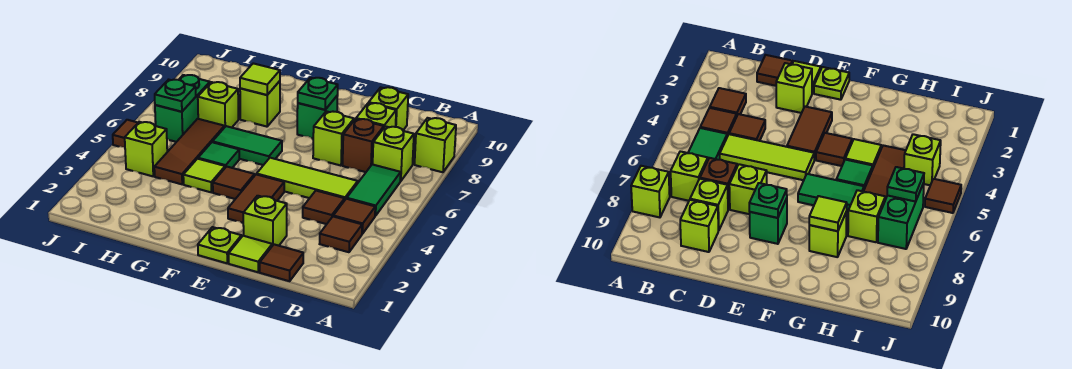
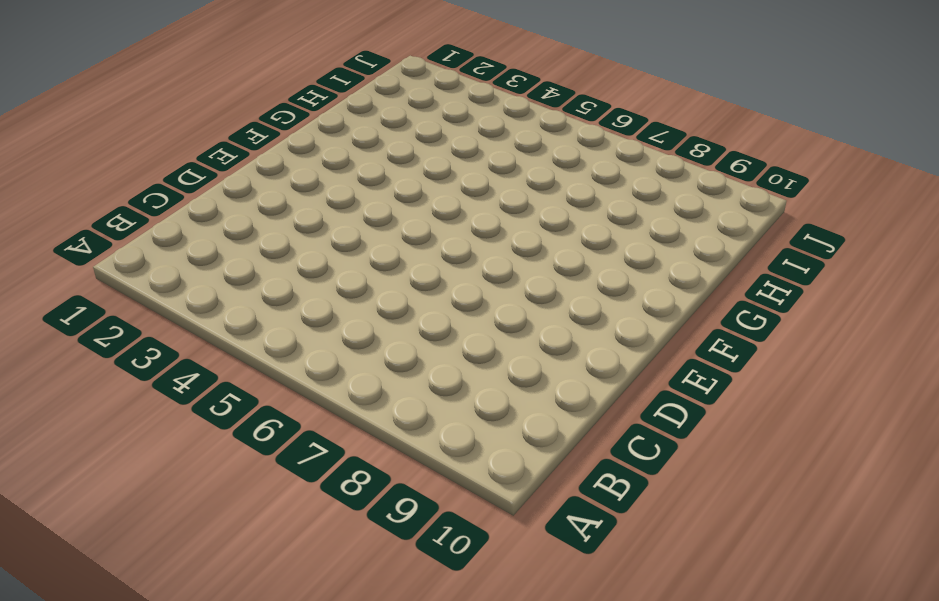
none -> lime 1x1 brick [415,118,456,172]
none -> brown 1x1 tile [320,217,362,252]
none -> brown 1x1 tile [333,199,375,234]
none -> green 1x2 tile [347,164,401,216]

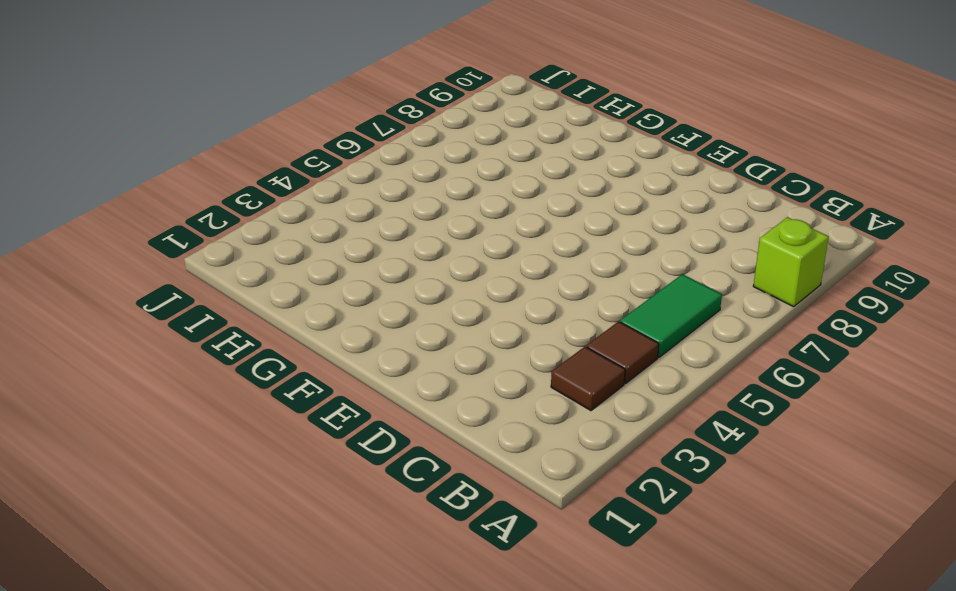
none -> lime 1x1 brick [373,126,414,181]
none -> brown 1x1 tile [260,244,303,281]
none -> brown 1x1 tile [303,191,345,224]
none -> lime 1x3 tile [257,158,358,199]

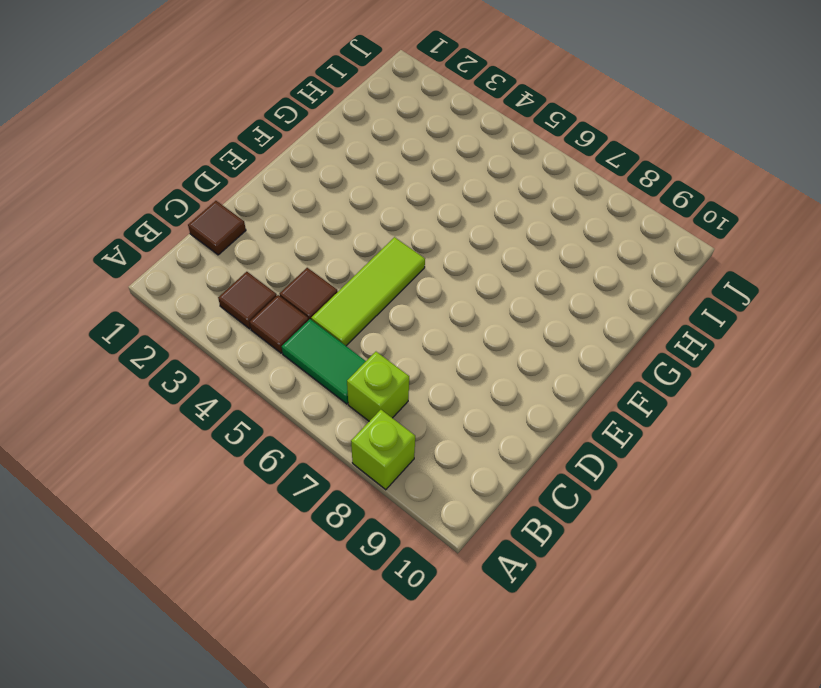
none -> brown 1x1 brick [343,119,384,172]
none -> lime 1x1 brick [356,103,396,127]
none -> lime 1x1 brick [369,87,408,130]
none -> lime 1x1 tile [229,236,272,272]

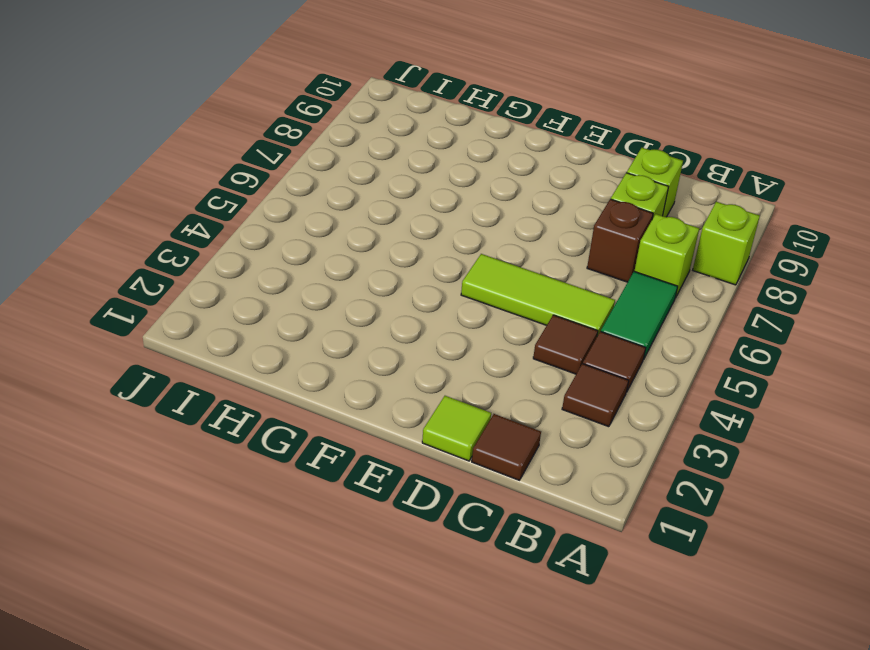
none -> lime 1x1 brick [243,196,287,246]
none -> lime 1x1 brick [313,111,354,166]
none -> lime 1x1 plate [198,227,241,263]
none -> brown 1x2 tile [228,174,284,223]

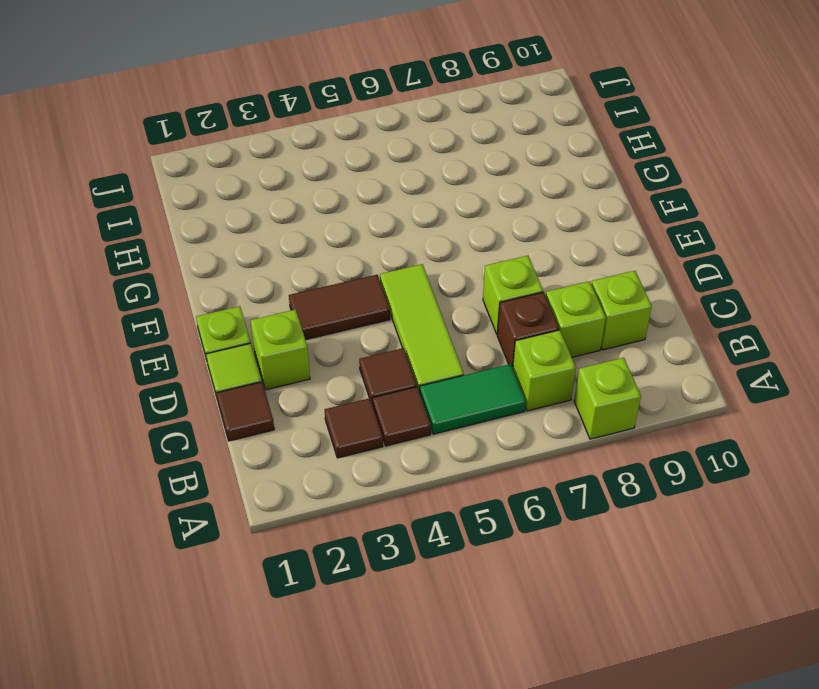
none -> green 1x1 brick [297,96,337,139]
none -> brown 1x1 tile [213,166,255,199]
none -> green 1x2 tile [213,126,282,165]
none -> lime 1x1 tile [183,159,225,192]

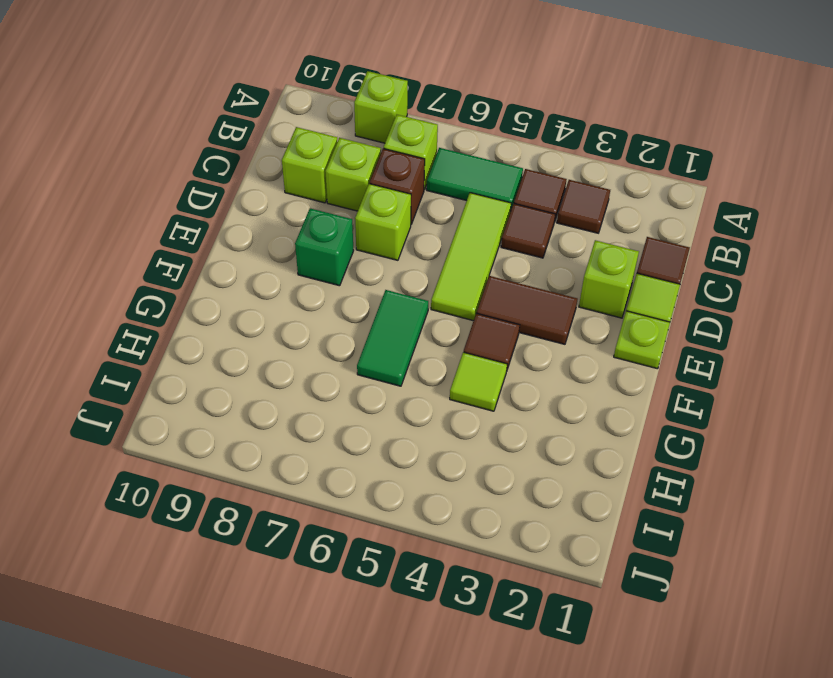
none -> green 1x1 tile [198,142,239,168]
none -> lime 1x1 brick [240,81,280,127]
none -> brown 1x3 tile [154,119,225,184]
none -> lime 1x1 brick [198,82,238,128]

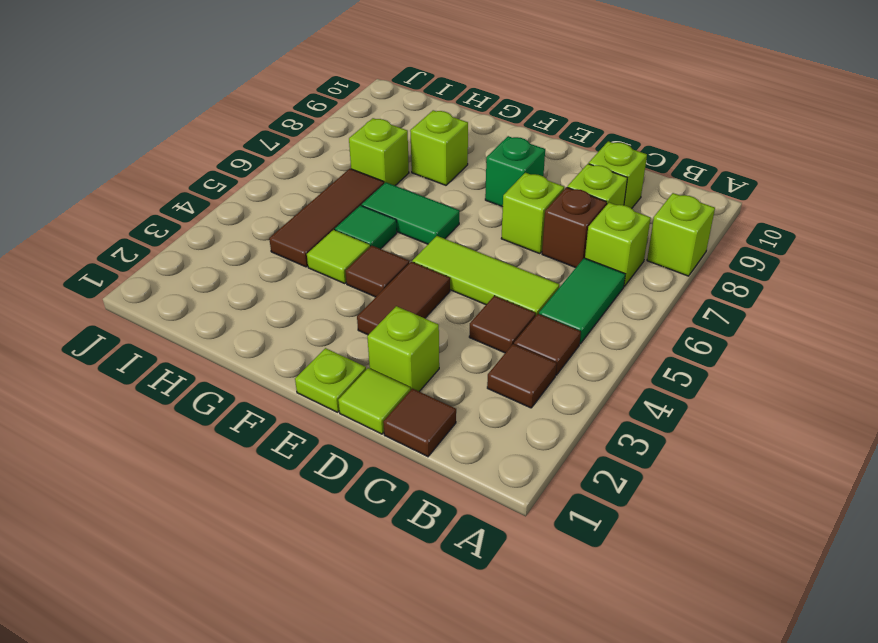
none -> lime 1x1 brick [125,122,167,176]
none -> green 1x2 brick [155,75,210,142]
none -> brown 1x1 tile [113,120,138,148]
none -> green 1x1 plate [298,78,338,110]

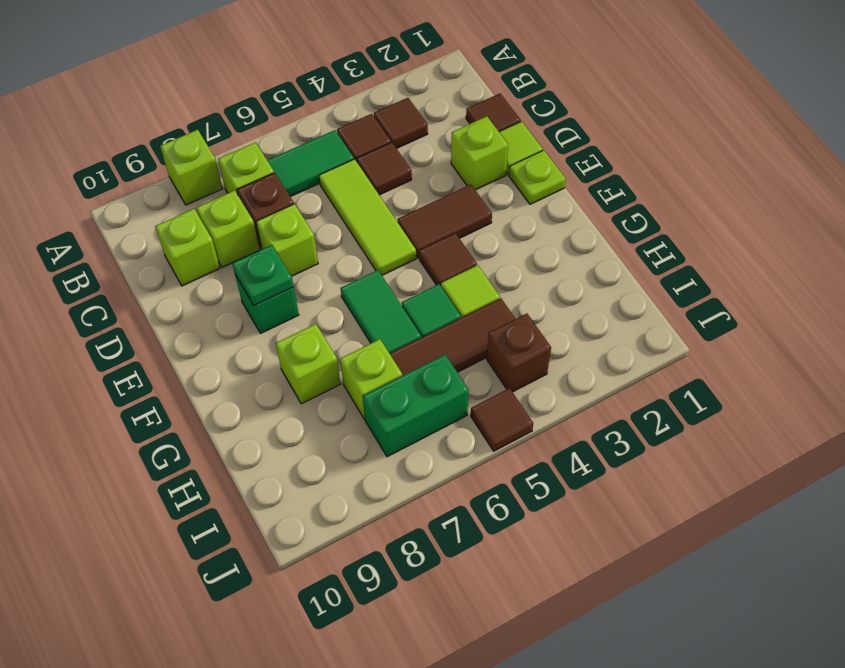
brown 1x1 brick [487,314,551,392] -> lime 1x1 brick [125,122,167,176]
none -> lime 1x1 tile [240,63,280,95]
none -> green 1x1 plate [155,79,196,112]

